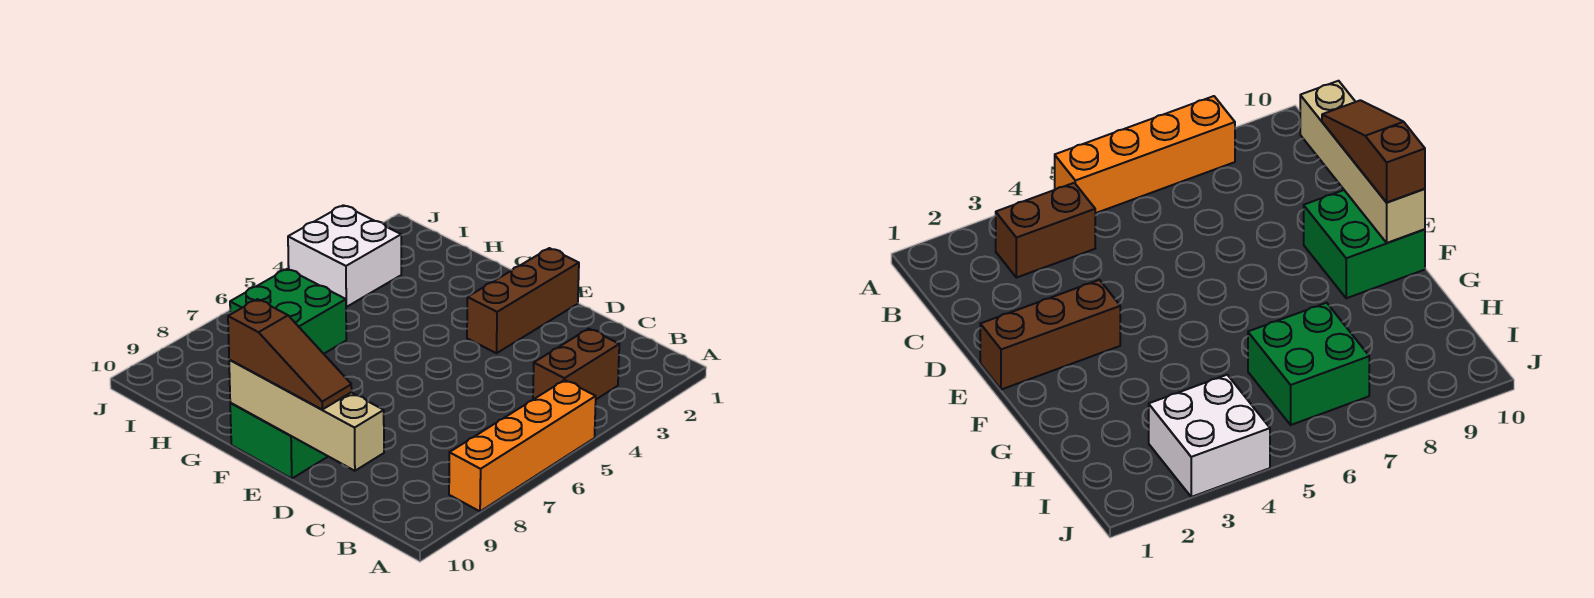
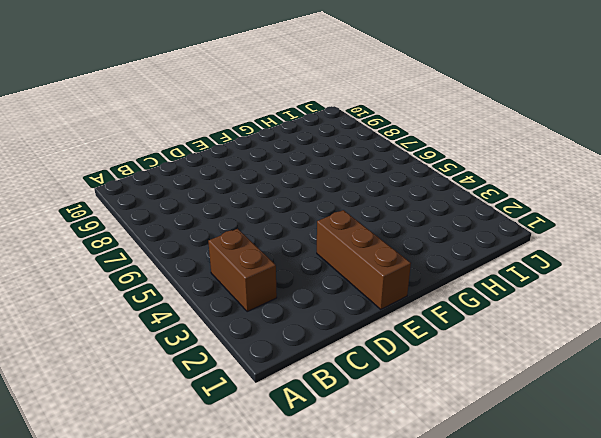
none -> orange 1x4 brick [449,380,596,511]
none -> green 2x2 brick [230,403,328,478]

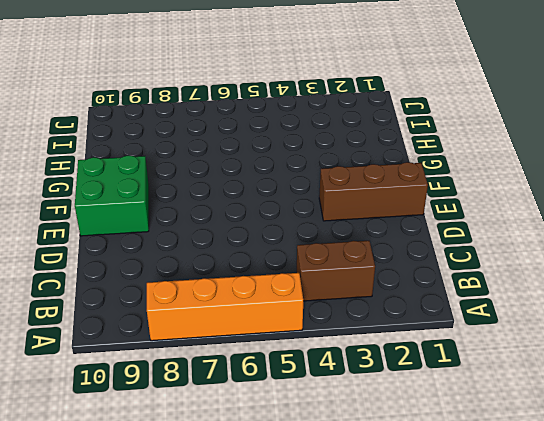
none -> green 2x2 brick [230,269,346,354]
none -> white 2x2 brick [288,205,401,307]

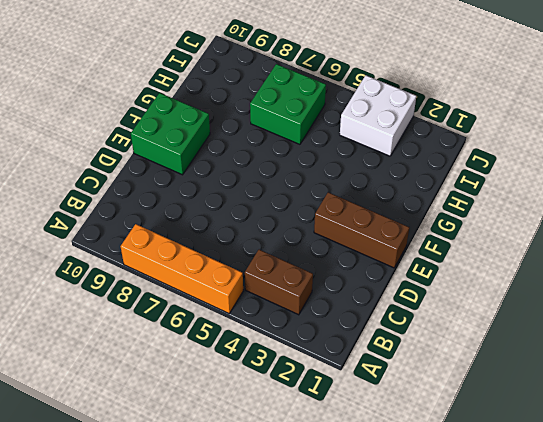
none -> tan 1x4 brick [229,360,384,471]
none -> brown 1x3 slope [228,299,352,410]

